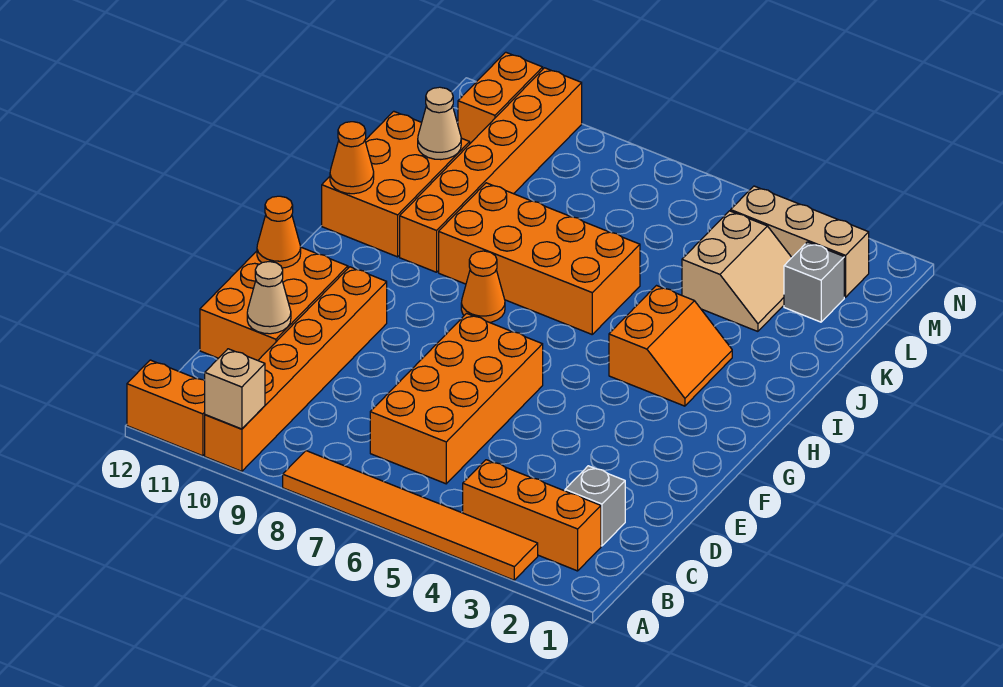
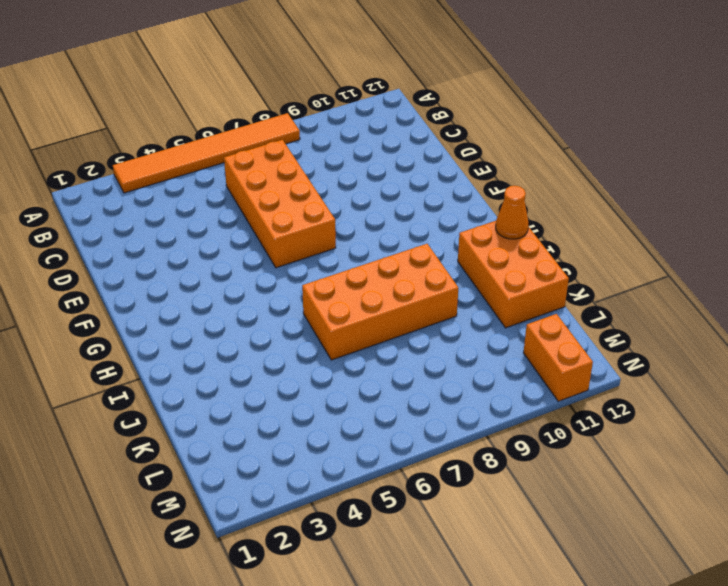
none -> orange 1x6 brick [205,267,387,471]
none -> orange 1x2 brick [127,360,205,456]
none -> orange 1x3 brick [463,460,601,571]

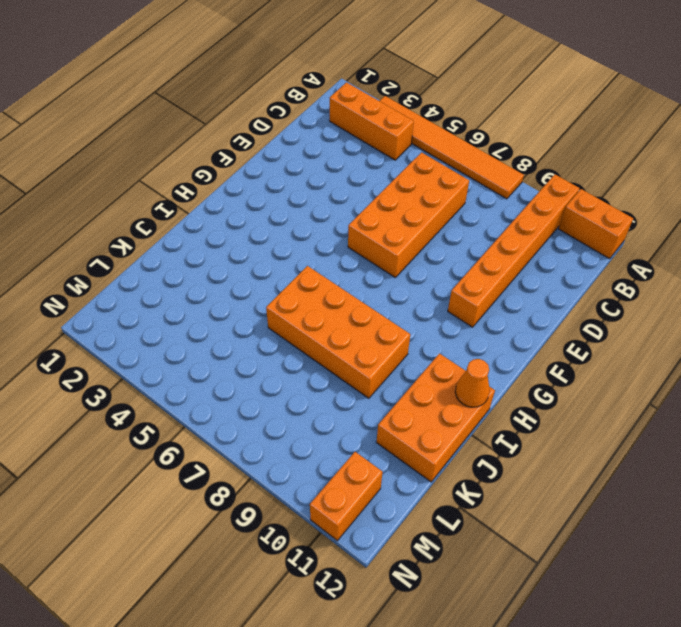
none -> grey 1x1 brick [565,466,625,546]
none -> orange 2x3 brick [200,247,348,360]
none -> orange 2x2 slope [609,286,732,406]

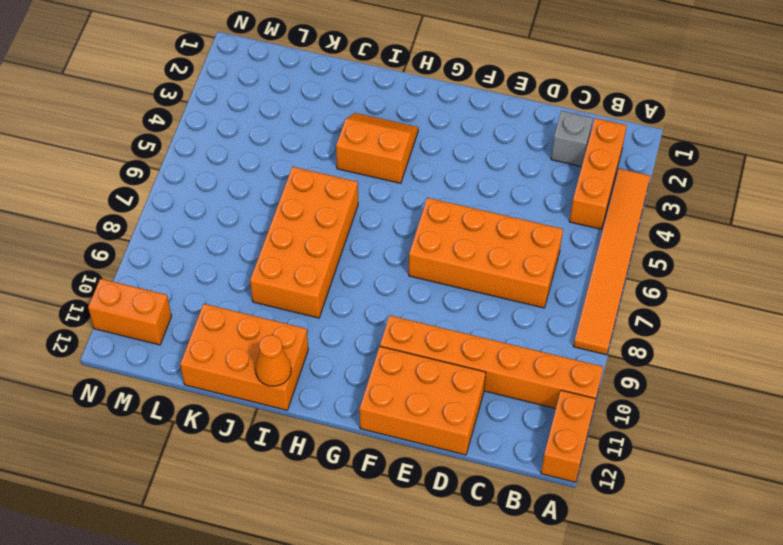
none -> orange 1x1 cone [461,251,505,323]
none -> orange 1x6 brick [400,68,582,272]
none -> tan 2x2 slope [682,211,792,331]

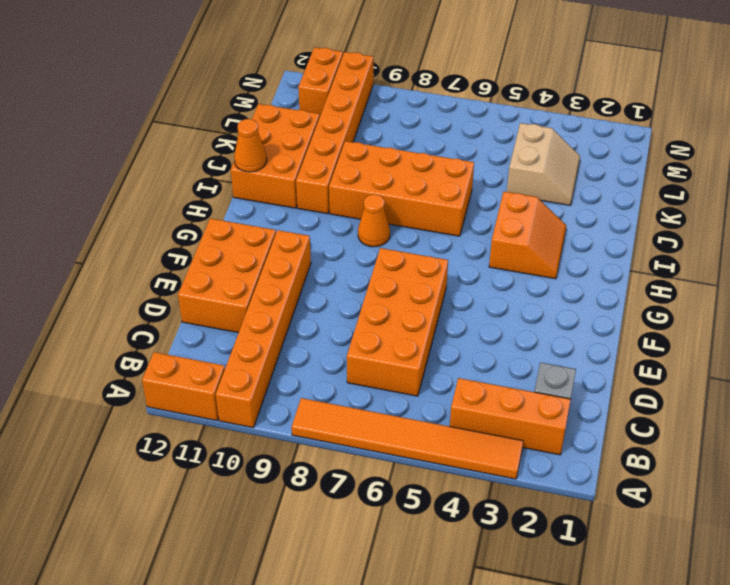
none -> grey 1x1 brick [784,242,844,322]
none -> tan 1x3 brick [731,186,869,297]
none -> tan 1x1 brick [205,349,265,429]

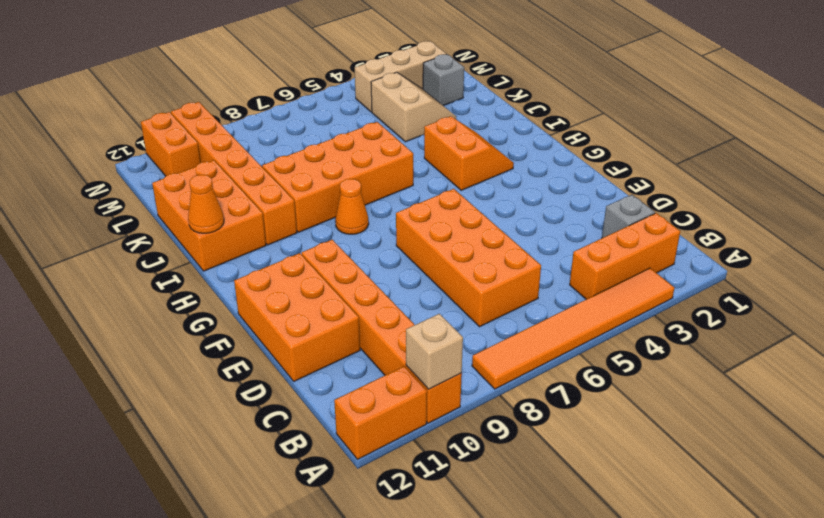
none -> tan 1x1 cone [247,262,291,334]
none -> orange 1x1 cone [257,196,301,268]
none -> tan 1x1 cone [418,87,461,160]

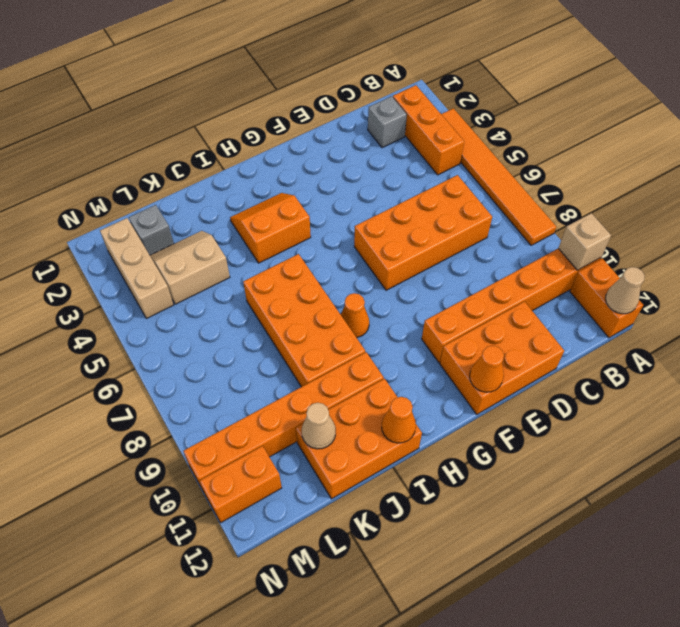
tan 1x1 cone [605,267,645,314] -> tan 1x1 cone moved to [247,262,291,334]

